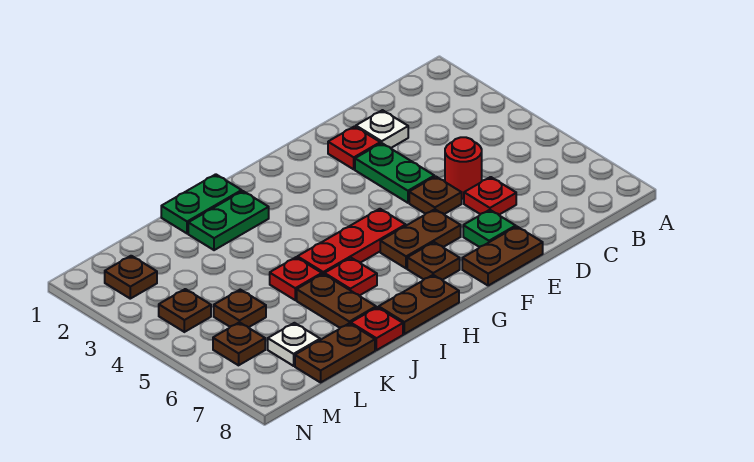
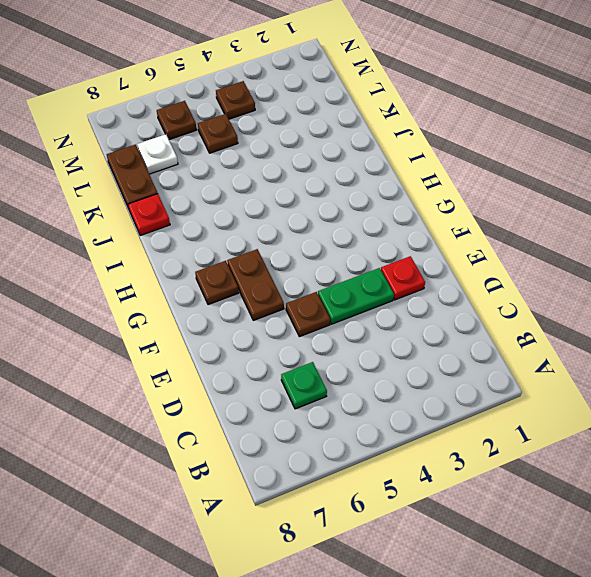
green 1x1 plate [281,362,327,409] -> green 1x1 plate moved to [463,210,516,247]
none -> white 1x1 plate [356,110,408,148]
none -> red 1x1 round brick [445,137,482,199]
none -> red 1x1 plate [464,177,516,215]

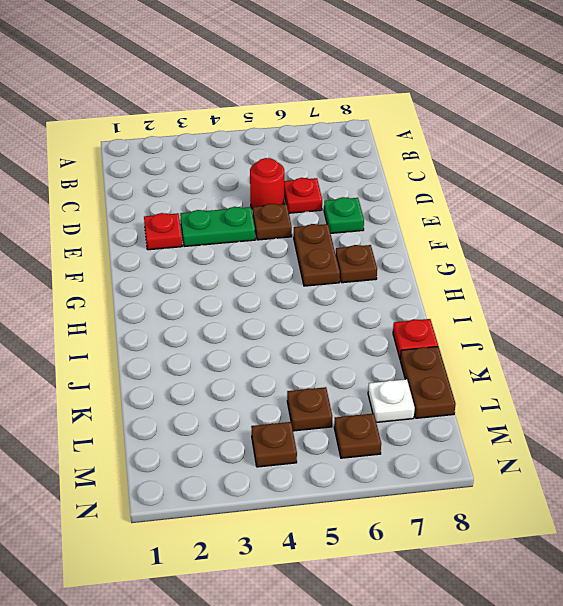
none -> white 1x1 plate [356,110,408,148]
none -> brown 1x2 plate [462,227,543,286]
none -> red 1x3 plate [297,209,406,274]

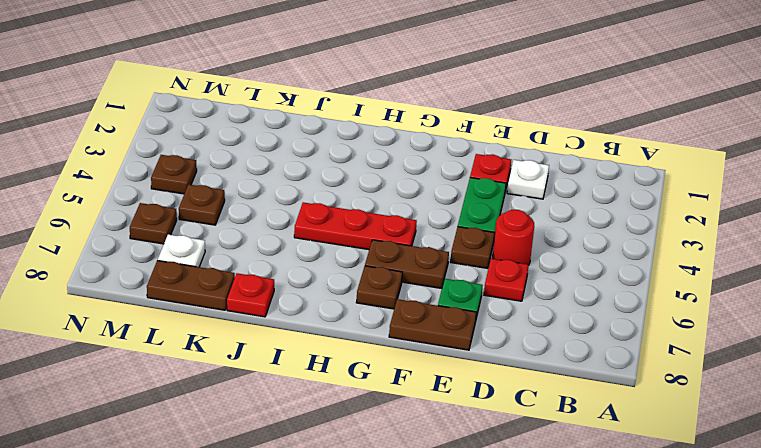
none -> brown 1x2 plate [379,275,459,334]
none -> green 1x2 plate [161,174,242,233]
none -> green 1x2 plate [188,191,269,250]

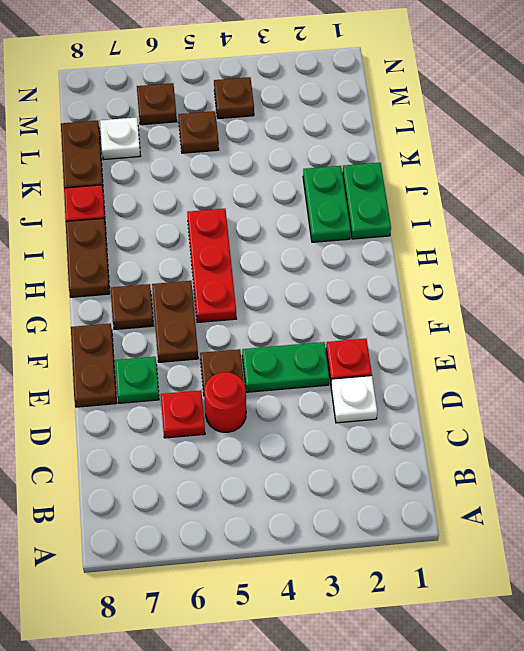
none -> red 1x1 plate [325,258,377,296]
none -> red 1x1 plate [270,257,322,300]
none -> brown 1x2 plate [297,274,376,328]

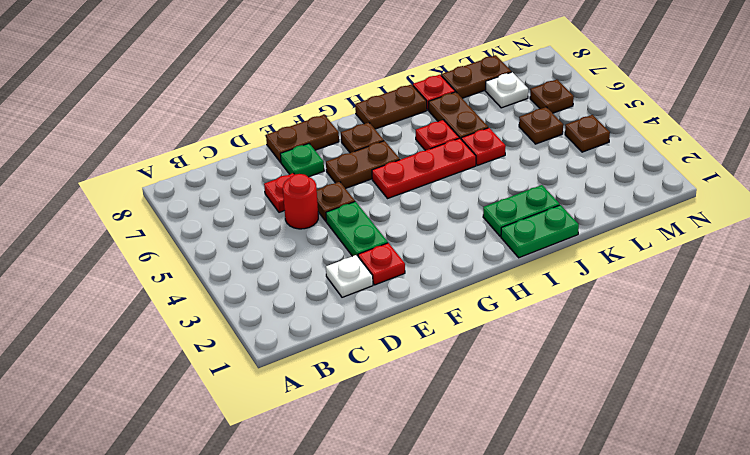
none -> brown 1x1 plate [105,256,157,299]

